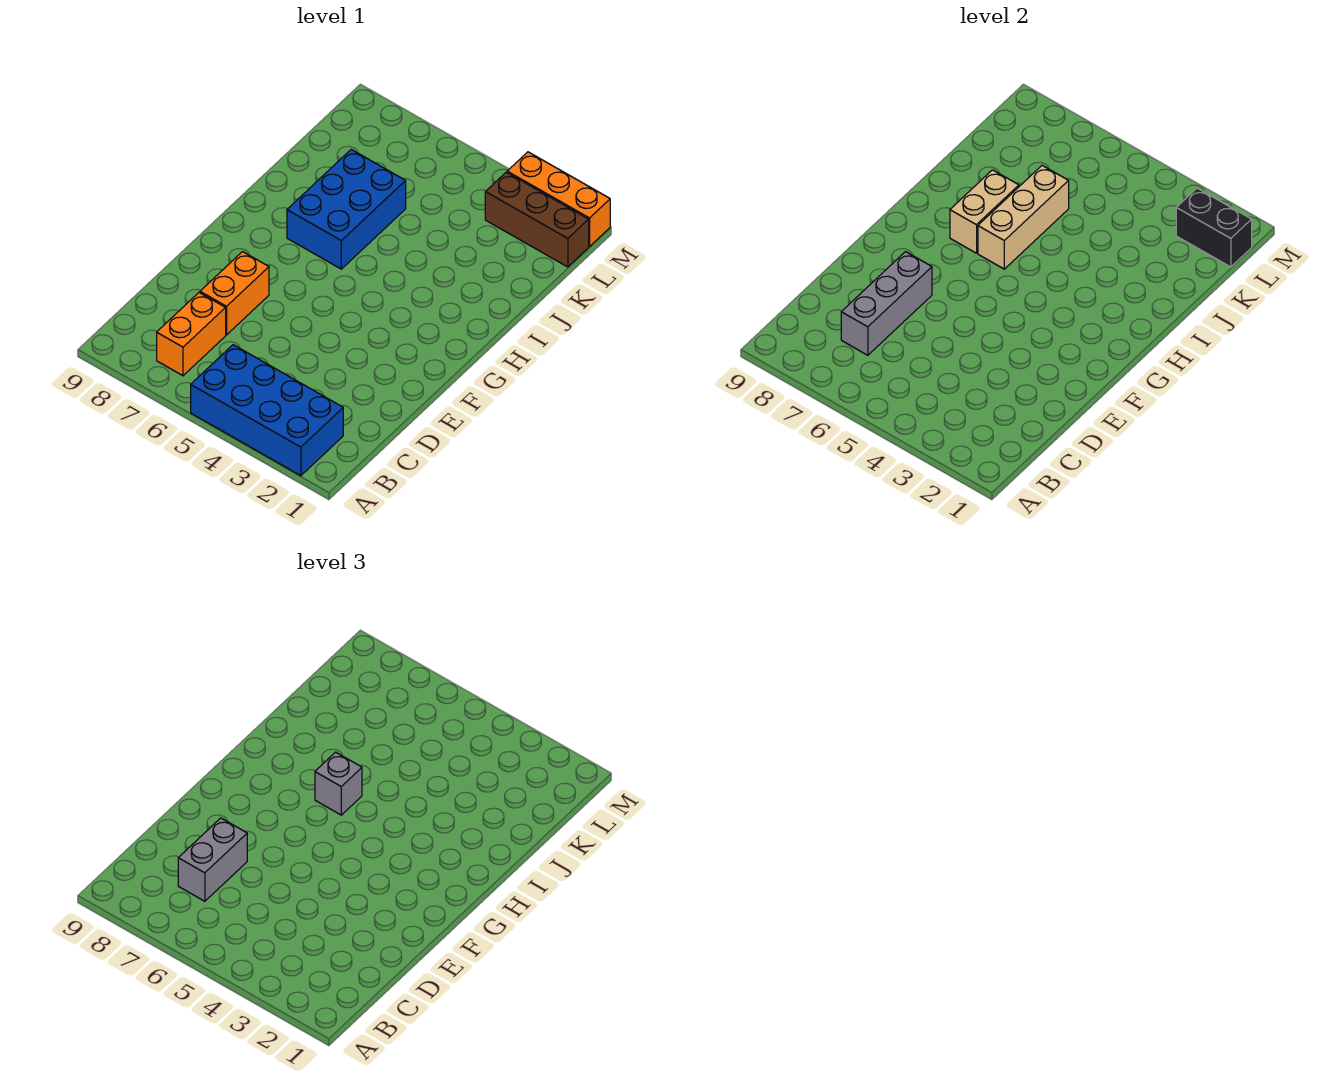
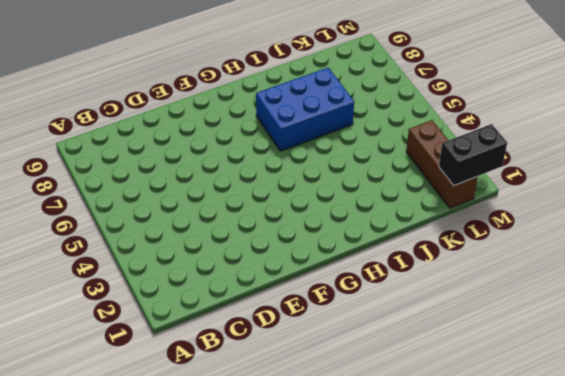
black 1x2 brick [439,124,507,185] -> black 1x2 brick turned to [1176,188,1252,267]
none -> blue 2x4 brick [191,345,343,476]
none -> orange 1x2 brick [157,293,226,376]
none -> orange 1x2 brick [200,252,269,335]

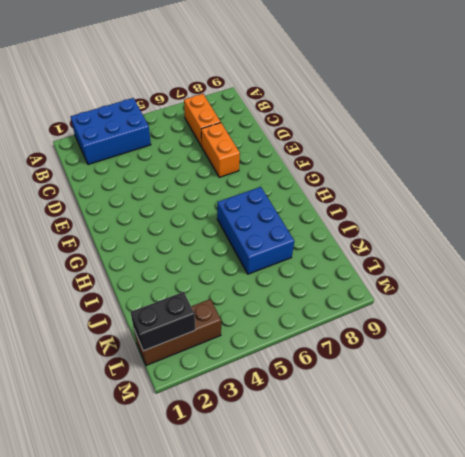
blue 2x3 brick [71,98,151,165] -> blue 2x4 brick [191,345,343,476]
none -> orange 1x3 brick [507,152,610,247]
none -> grey 1x3 brick [841,252,932,355]
none -> tan 1x3 brick [978,166,1069,269]

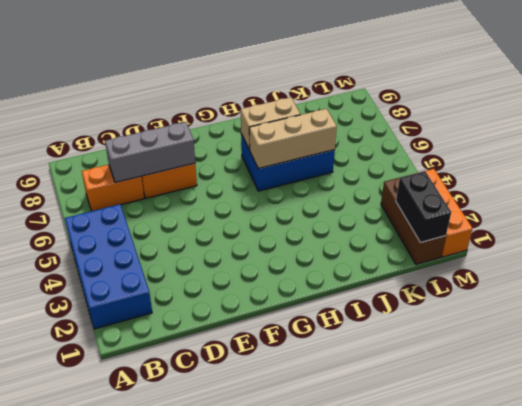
none -> grey 1x2 brick [178,818,247,901]
none -> grey 1x1 brick [315,752,362,815]

